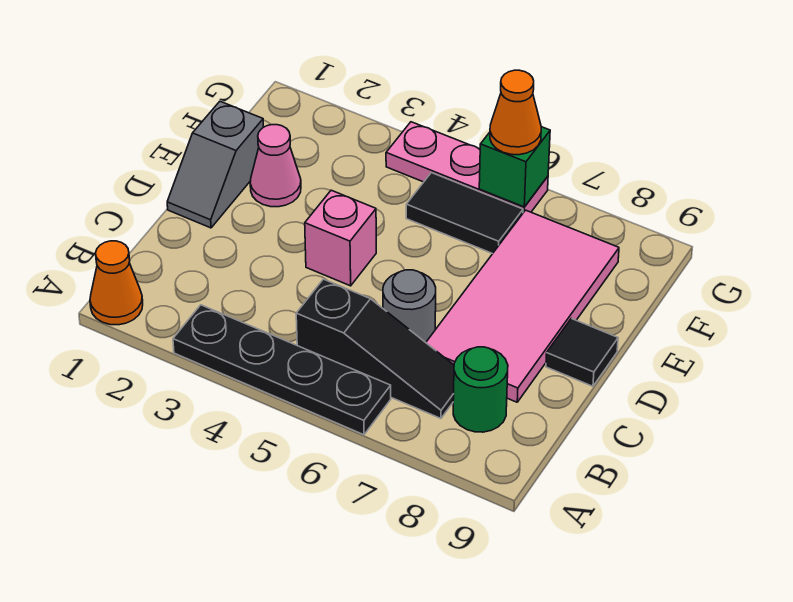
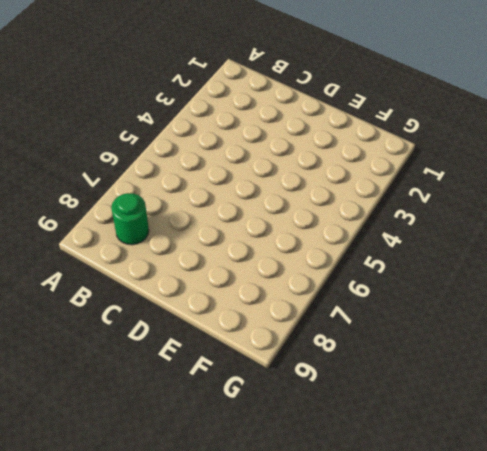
none -> orange 1x1 cone [90,241,143,325]
none -> black 1x4 plate [173,305,391,435]
none -> black 1x3 slope [296,279,454,418]

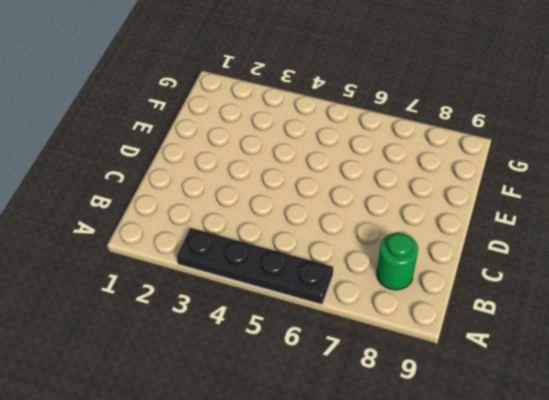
none -> orange 1x1 cone [90,241,143,325]
none -> black 1x3 slope [296,279,454,418]
none -> grey 1x1 round brick [383,270,436,342]

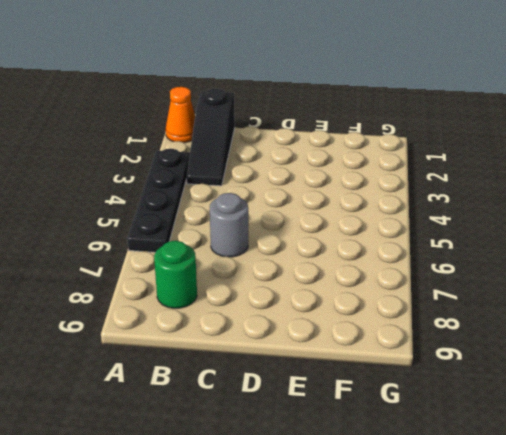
black 1x3 slope [187,89,235,186] -> black 1x3 slope moved to [296,279,454,418]
none -> pink 2x4 tile [426,210,619,402]
none -> grey 1x2 slope [167,101,264,228]
none -> pink 1x1 brick [305,190,376,286]

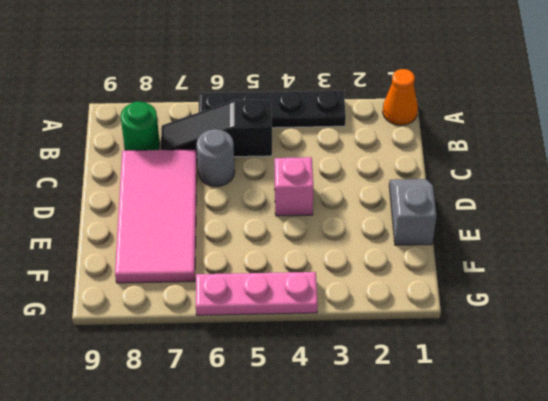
none -> black 1x1 tile [546,319,618,386]
none -> pink 1x1 cone [250,125,301,207]
none -> black 1x2 tile [406,173,523,254]

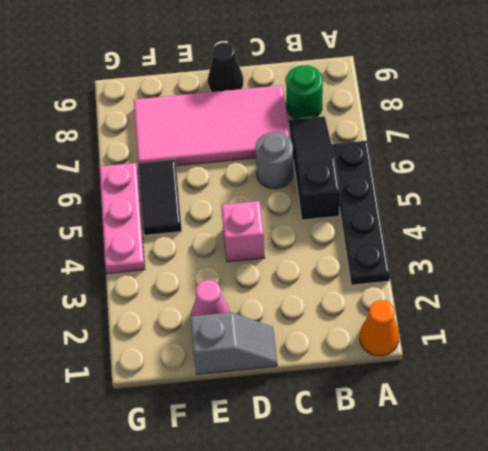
black 1x1 cone [208,42,244,92] -> black 1x1 tile [546,319,618,386]
none -> green 1x1 brick [479,127,550,207]
none -> orange 1x1 cone [490,70,541,155]

